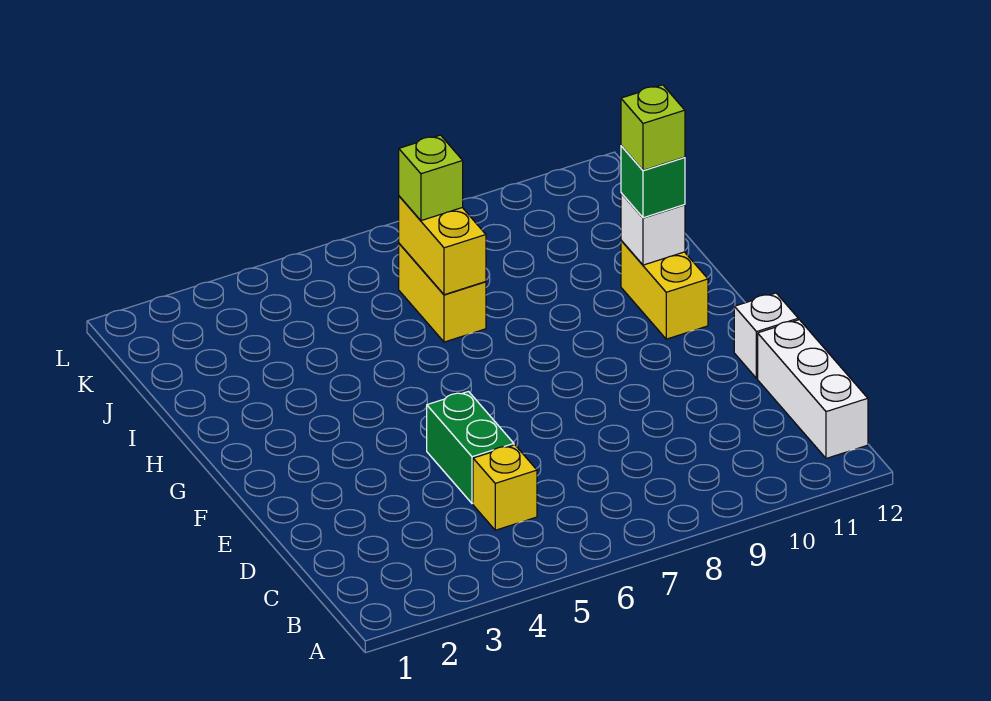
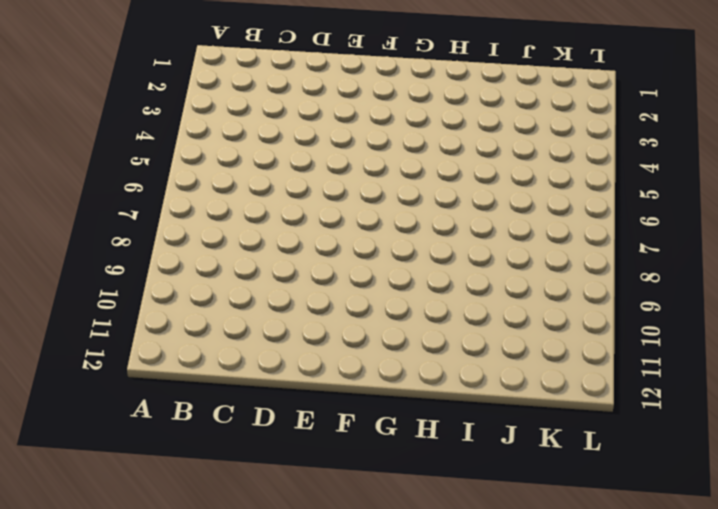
none -> white 1x3 brick [758,320,868,458]
none -> yellow 1x1 brick [473,445,537,530]

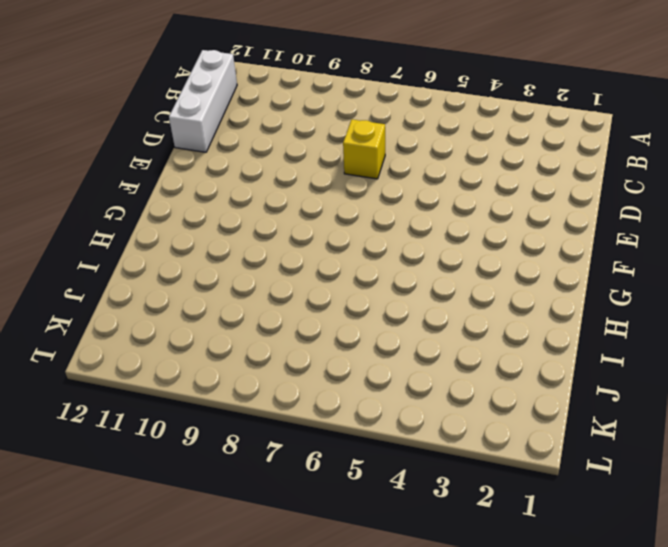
yellow 1x1 brick [343,119,385,179] -> yellow 1x1 brick moved to [473,445,537,530]
none -> green 1x2 brick [427,392,514,504]
none -> white 1x1 brick [734,293,798,378]

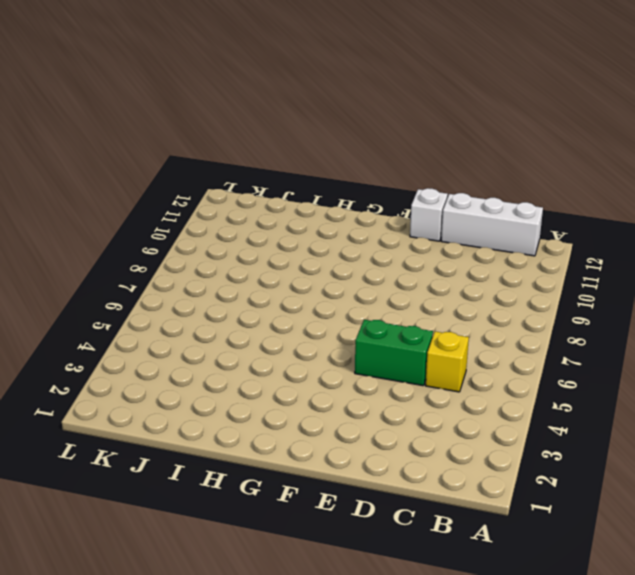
none -> yellow 1x2 brick [621,241,708,339]
none -> yellow 1x2 brick [399,244,486,342]

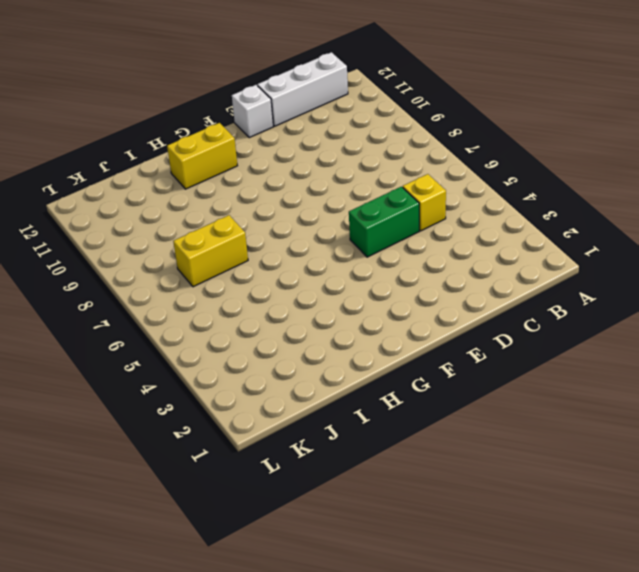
none -> white 1x1 brick [621,193,685,265]
none -> yellow 1x2 brick [399,196,486,295]

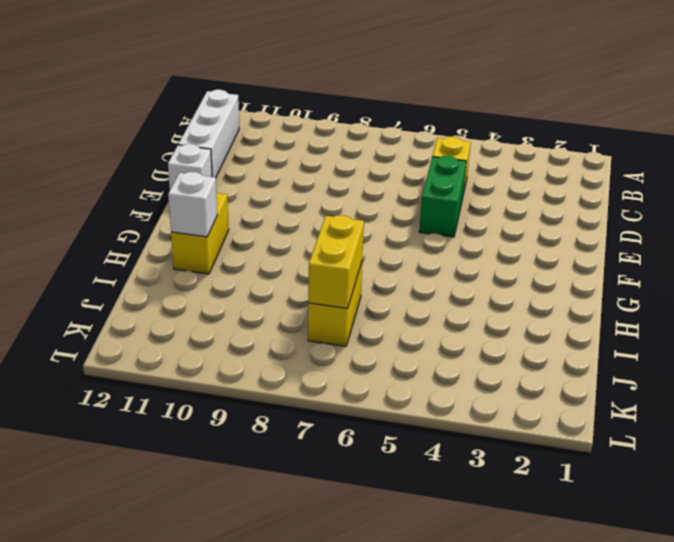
none -> green 1x1 brick [621,146,685,218]
none -> lime 1x1 brick [399,135,463,221]

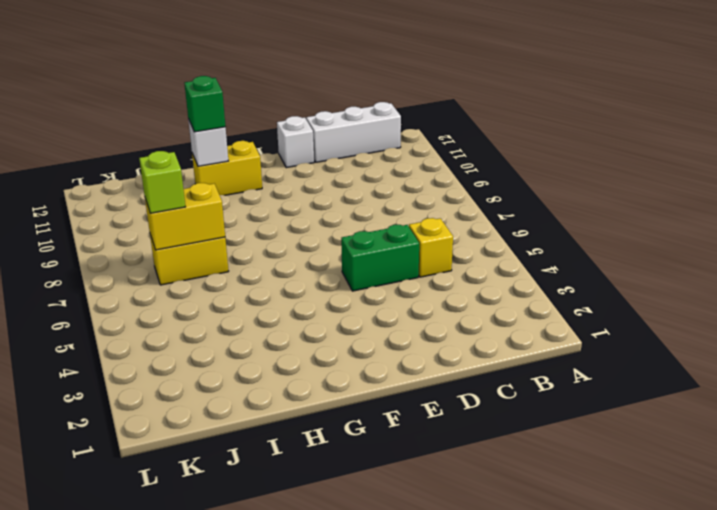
none -> lime 1x1 brick [621,85,685,170]

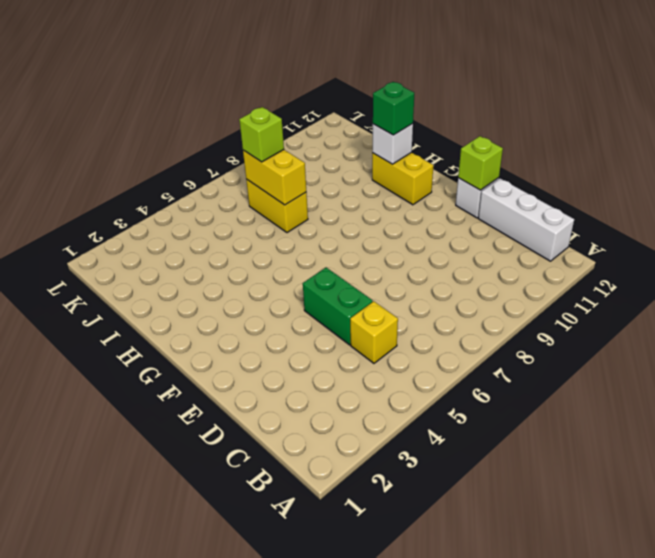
lime 1x1 brick [458,136,503,190] -> lime 1x1 brick moved to [621,85,685,170]

